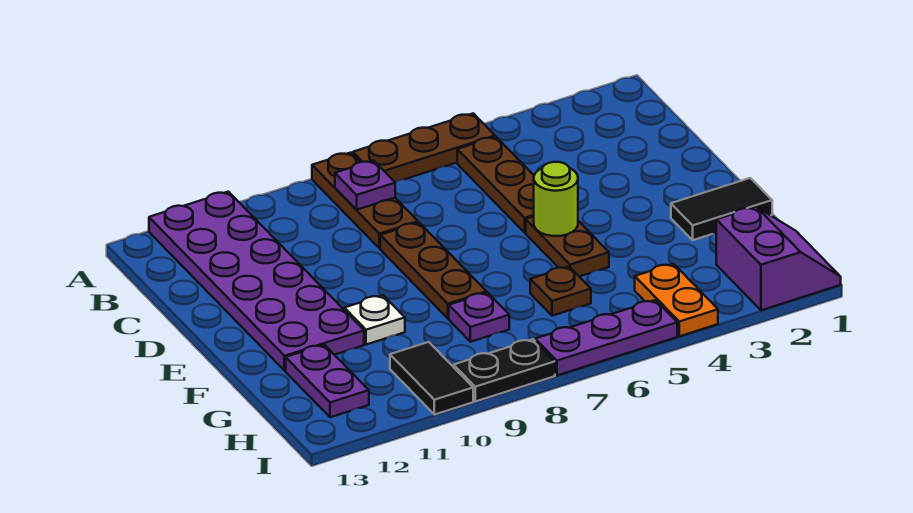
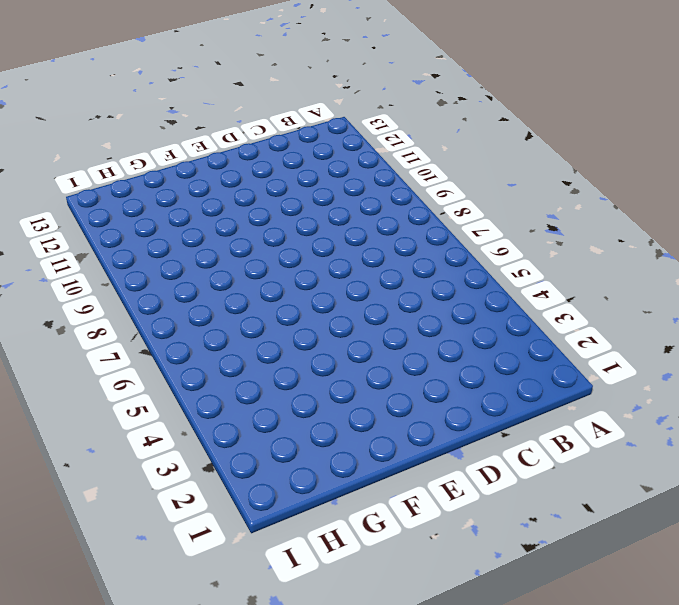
none -> brown 1x3 plate [353,113,495,182]
none -> brown 1x3 plate [312,153,418,248]
none -> purple 2x6 plate [149,192,364,371]

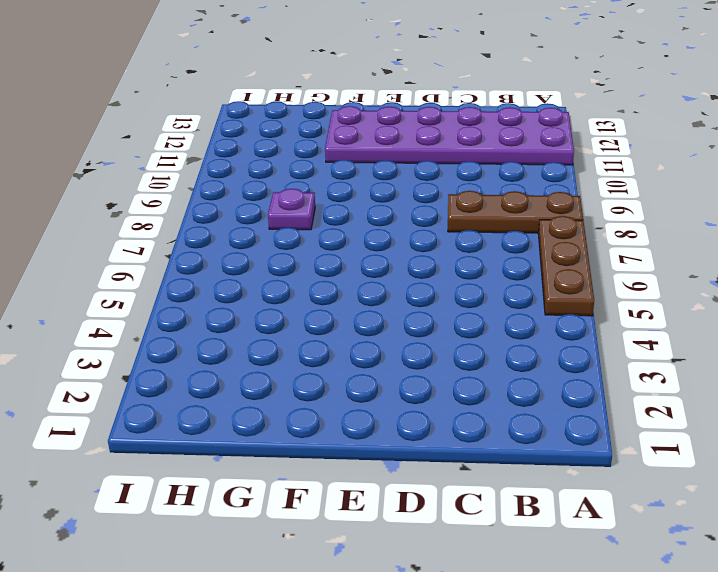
none -> brown 1x3 plate [457,137,534,233]
none -> brown 1x3 plate [380,223,487,318]
none -> brown 1x2 plate [526,217,609,277]

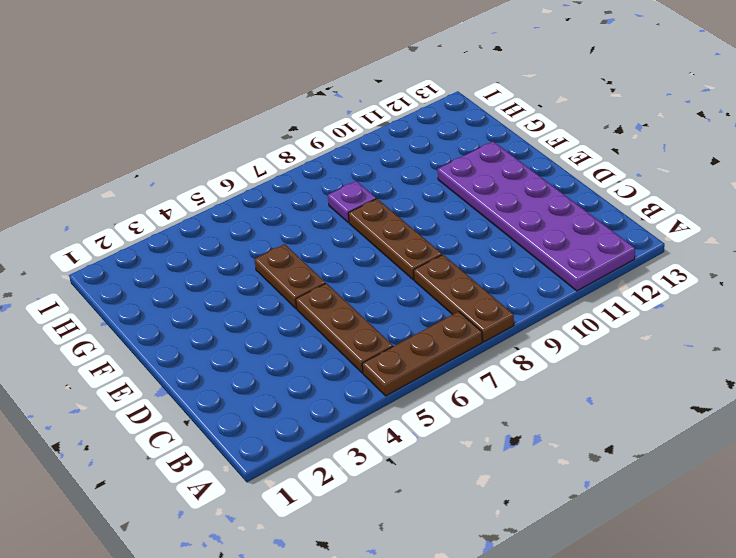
none -> black 1x2 tile [671,178,772,240]
none -> white 1x1 plate [344,295,405,345]
none -> brown 1x1 plate [530,267,591,316]

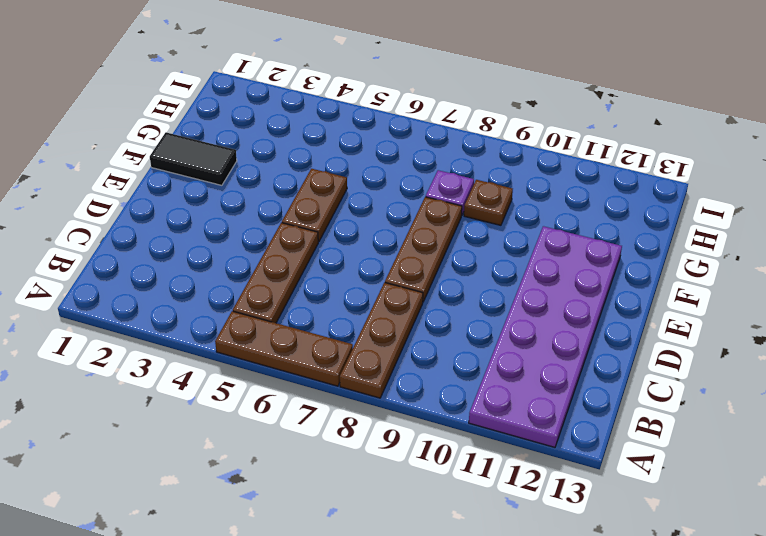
brown 1x1 plate [464,180,513,225] -> brown 1x1 plate moved to [530,267,591,316]
none -> white 1x1 plate [344,295,405,345]
none -> purple 1x2 plate [286,345,369,417]
none -> purple 2x2 slope [716,207,841,310]

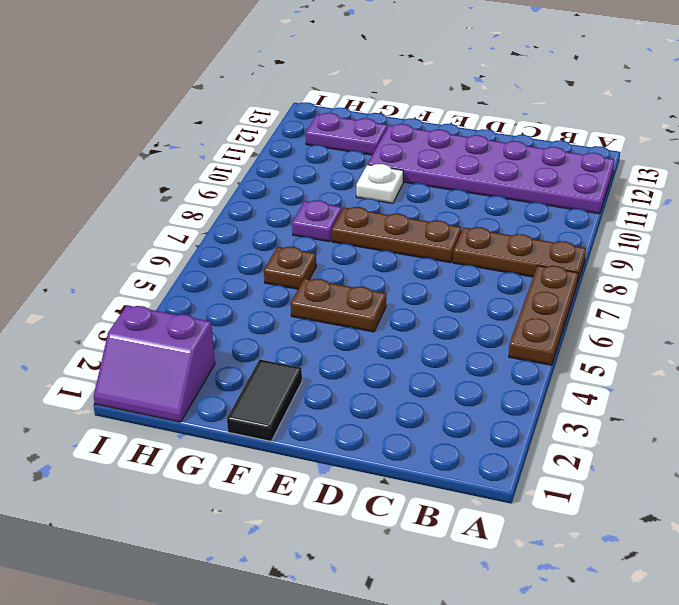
none -> brown 1x3 plate [457,137,534,233]
none -> orange 1x2 plate [635,264,718,336]
none -> black 1x2 tile [390,342,473,415]

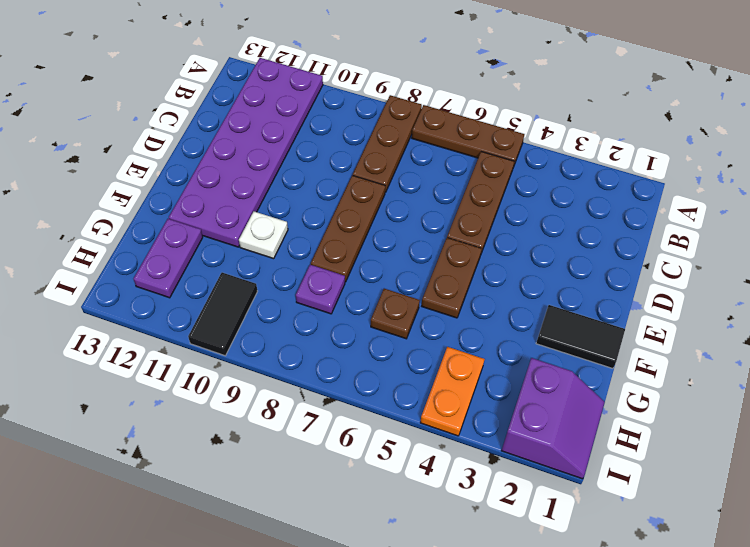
none -> purple 1x3 plate [535,300,677,375]
none -> black 1x2 plate [454,339,555,402]
none -> purple 1x1 plate [335,161,395,210]

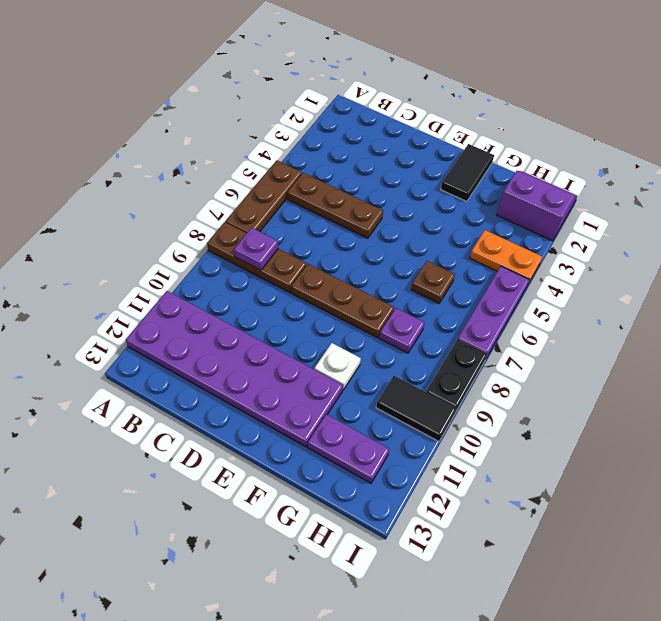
none -> brown 1x2 plate [526,217,609,277]
none -> lime 1x1 round brick [534,162,578,236]

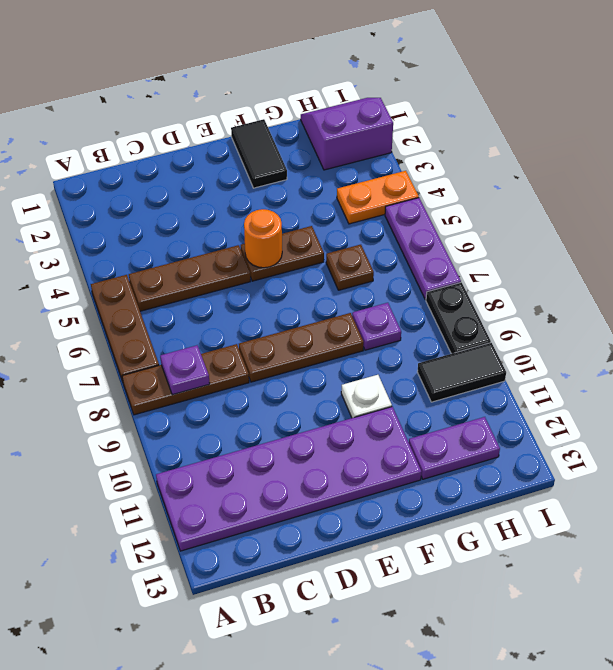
orange 1x1 round brick [244,209,282,268] -> lime 1x1 round brick [534,162,578,236]

